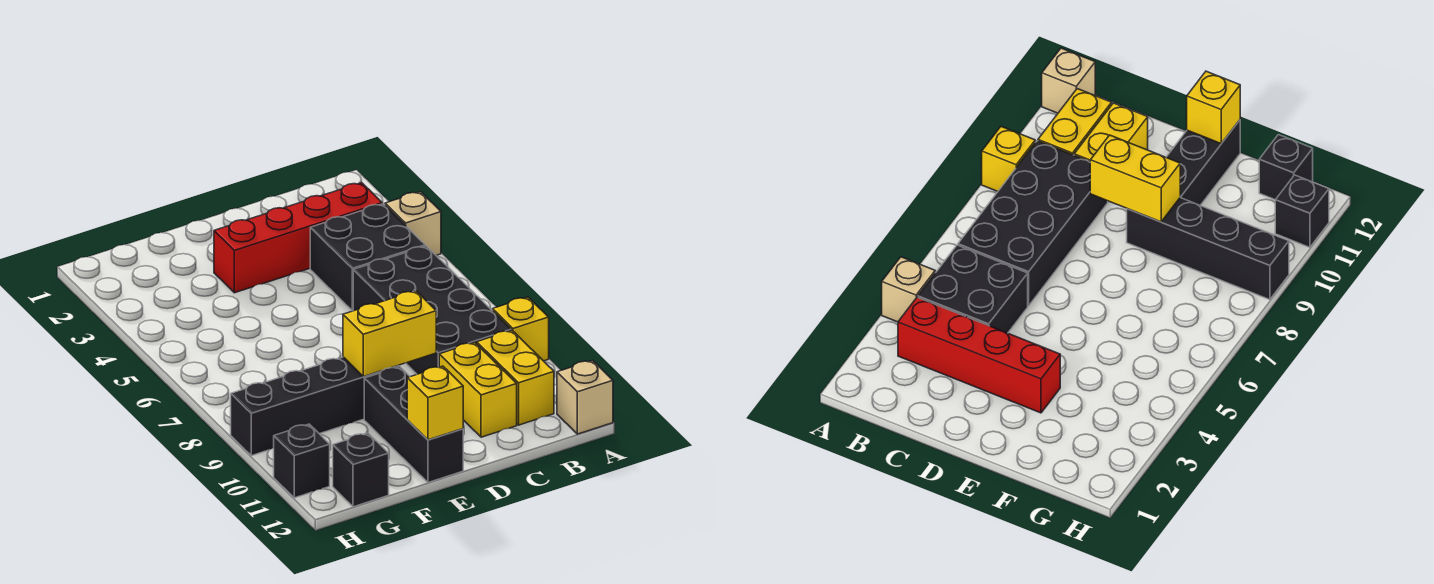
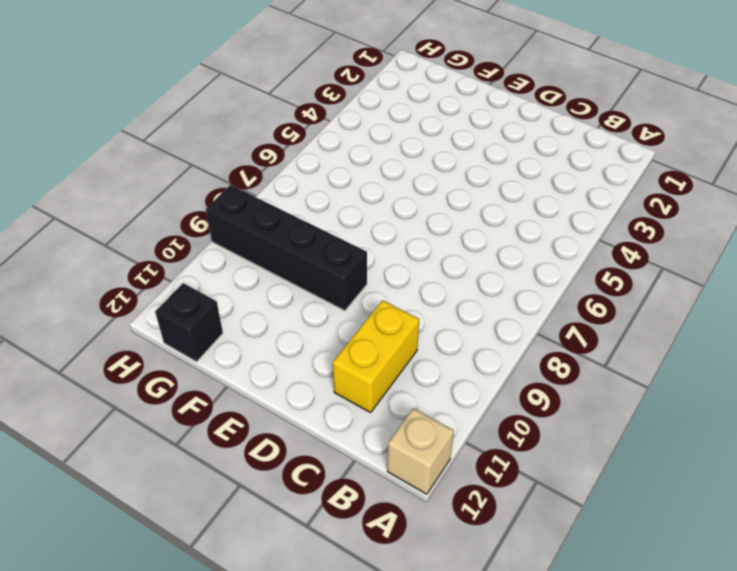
none -> tan 1x1 brick [385,192,441,255]
none -> yellow 1x1 brick [493,297,549,361]
none -> red 1x4 brick [214,183,382,293]

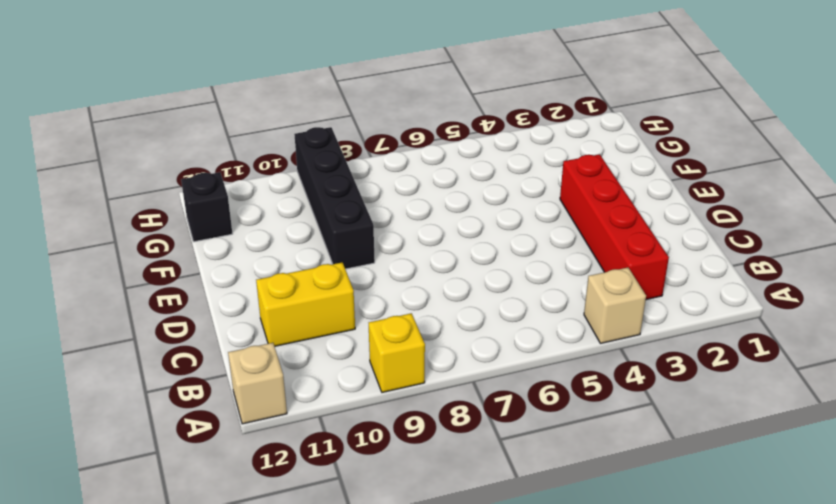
none -> black 2x2 brick [310,204,425,311]
none -> black 2x4 brick [353,246,511,374]
none -> yellow 1x2 brick [477,330,554,425]

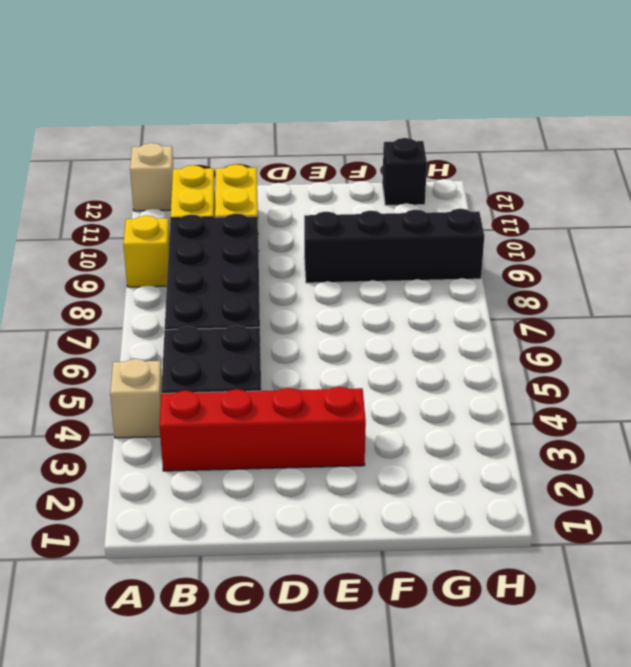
none -> black 1x3 brick [364,367,463,483]
none -> black 1x1 brick [274,424,330,498]
none -> yellow 1x2 brick [343,291,436,377]

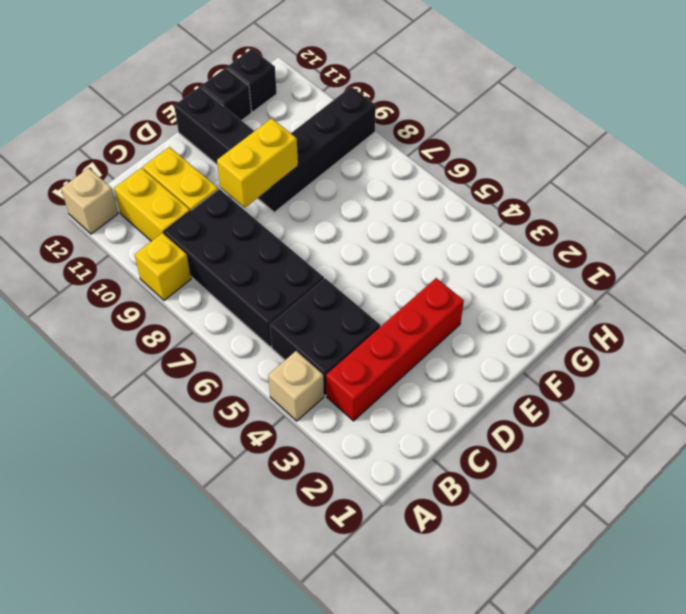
black 1x1 brick [201,68,251,121] -> black 1x1 brick moved to [274,424,330,498]
none -> yellow 1x1 brick [407,366,463,440]

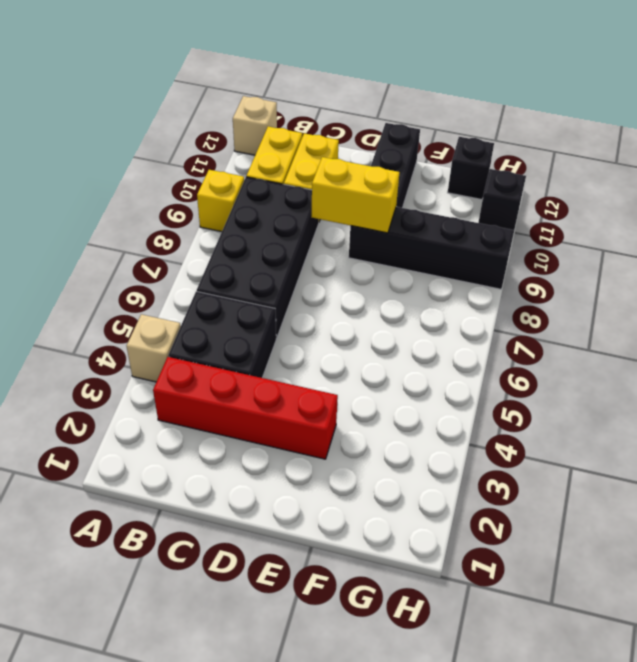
none -> yellow 1x1 brick [407,366,463,440]

